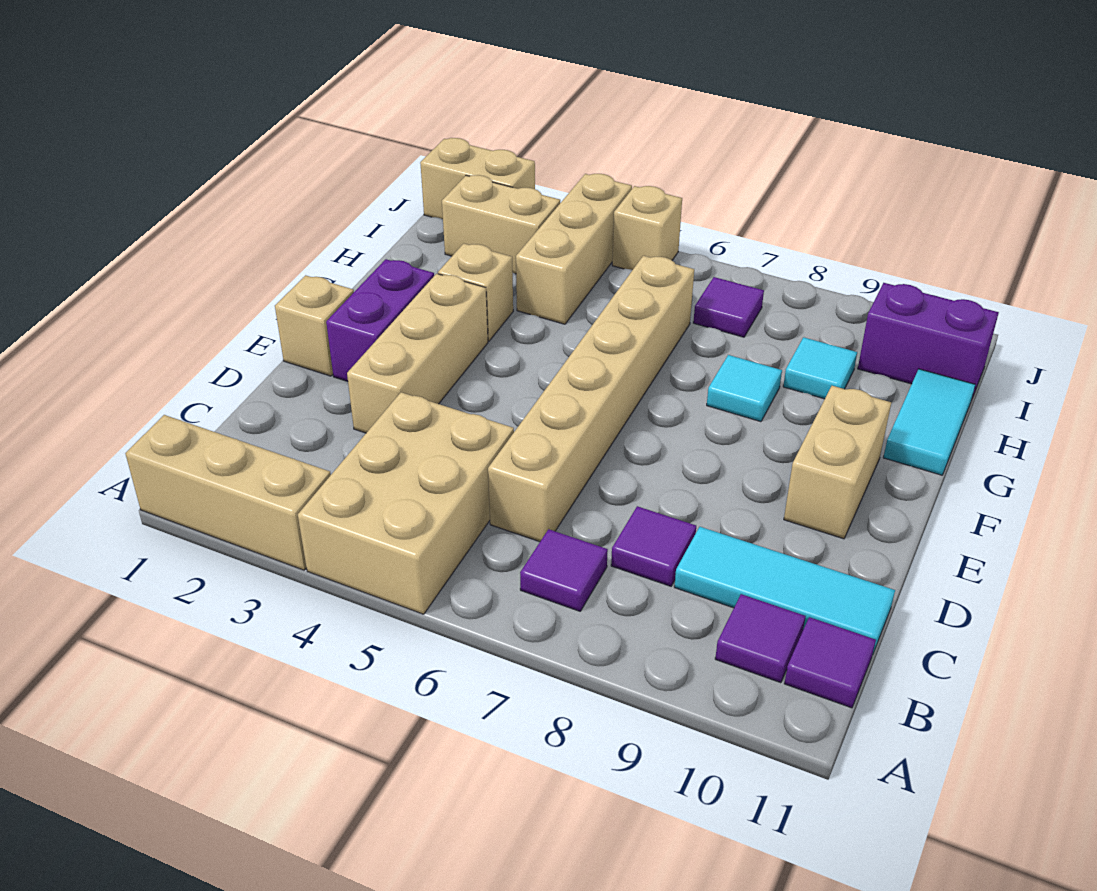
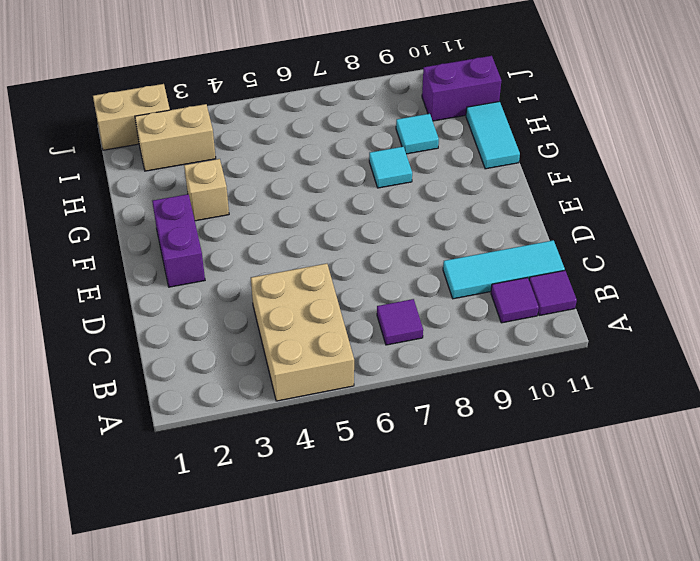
none -> tan 1x3 brick [125,415,331,570]
none -> tan 1x6 brick [488,256,694,542]
none -> purple 1x1 tile [611,506,696,586]

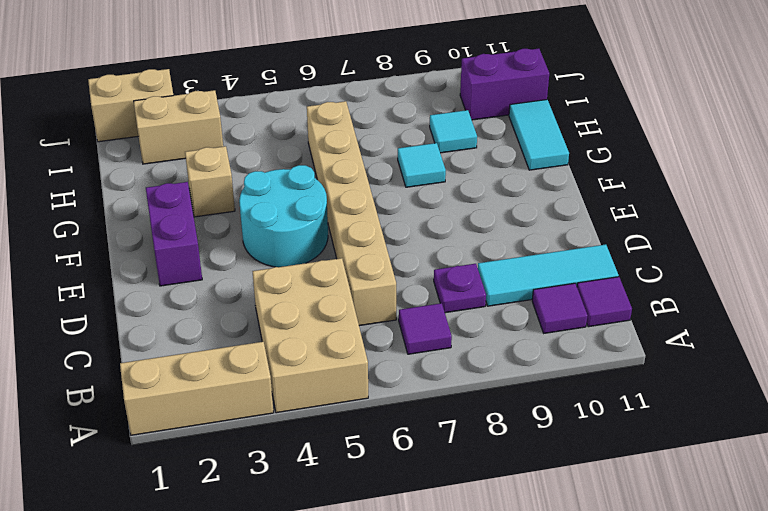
purple 1x1 plate [434,264,486,313] -> purple 1x1 tile [611,506,696,586]
cyan 2x2 round brick [239,165,328,267] -> none
none -> tan 1x3 brick [347,274,488,433]
none -> tan 1x1 brick [275,275,354,376]
none -> tan 1x2 brick [784,386,891,539]

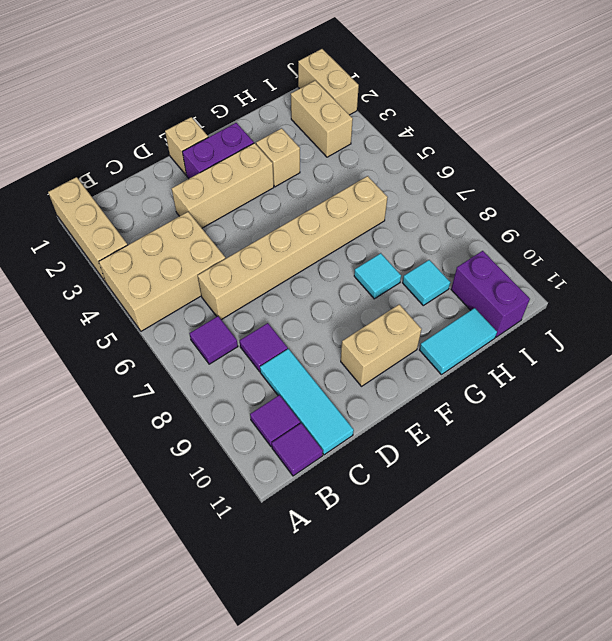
none -> tan 1x3 brick [516,174,632,324]
none -> purple 1x1 tile [693,277,764,337]
none -> tan 1x1 brick [612,186,682,270]

